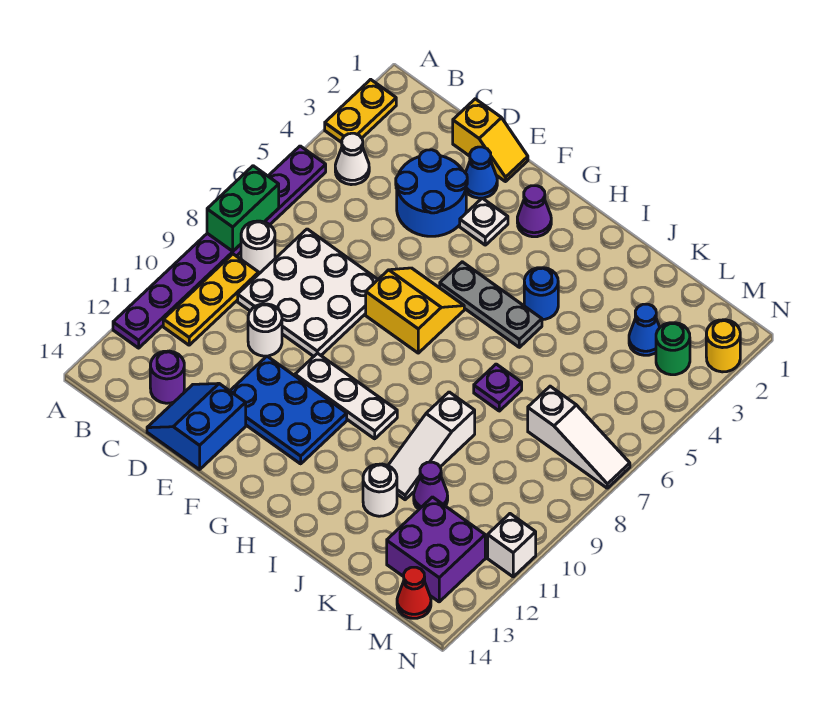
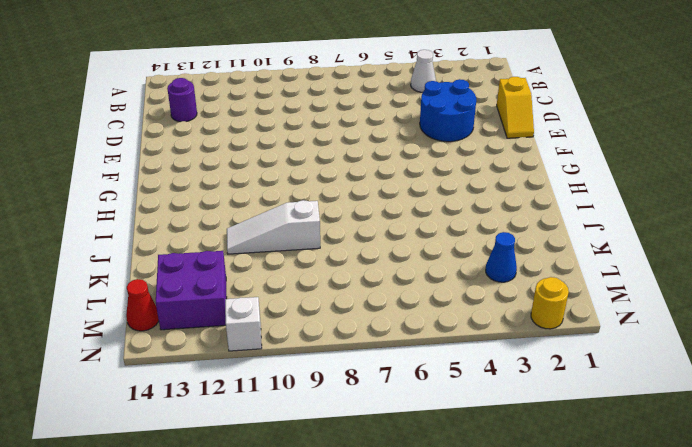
none -> yellow 1x2 plate [325,79,396,143]
none -> purple 1x8 plate [113,146,326,348]
none -> white 1x1 round brick [241,221,275,273]
none -> yellow 1x3 plate [163,254,259,345]

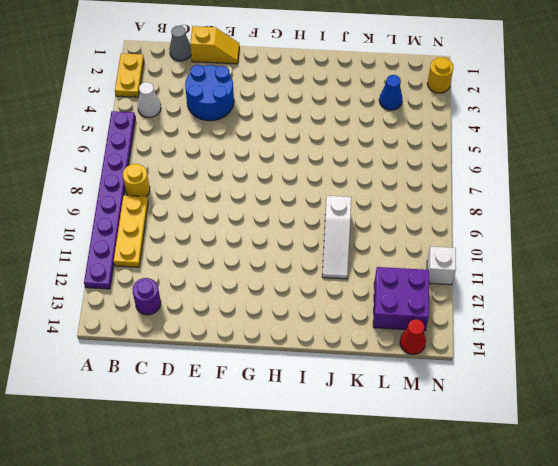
yellow 1x1 round brick [123,164,150,197] -> white 1x1 round brick [241,221,275,273]
grey 1x1 cone [169,26,191,61] -> none
none -> white 3x3 plate [238,229,378,356]
none -> white 1x1 round brick [248,304,282,356]
none -> blue 2x2 slope [147,383,246,470]
none -> blue 1x1 cone [465,147,497,198]

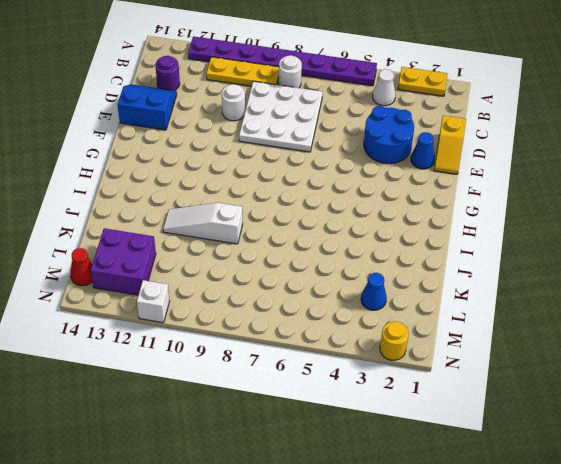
none -> blue 2x3 plate [230,356,347,464]
none -> white 1x1 plate [460,198,508,245]
none -> yellow 2x2 slope [366,268,464,353]
none -> white 1x3 plate [295,353,397,439]

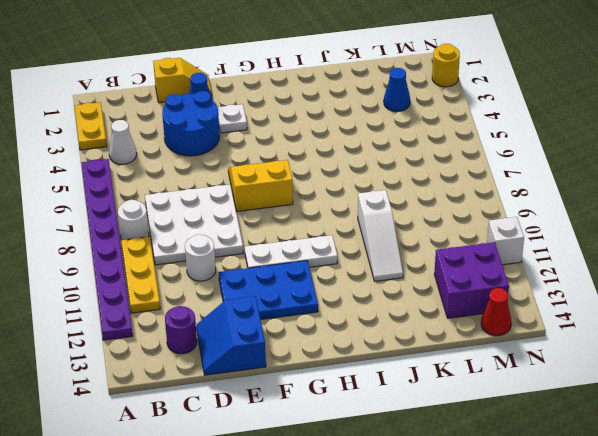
none -> purple 1x1 cone [517,186,551,237]
none -> grey 1x3 plate [440,262,542,347]
none -> blue 1x1 round brick [524,268,558,320]
none -> purple 1x1 plate [474,364,522,411]

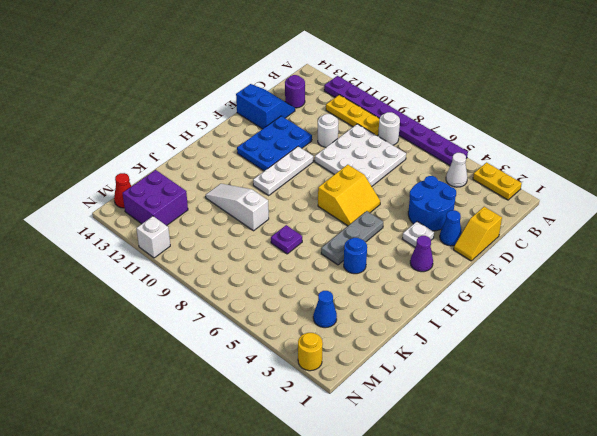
none -> white 1x1 round brick [363,464,397,516]
none -> purple 1x1 cone [414,462,448,509]
none -> white 1x3 slope [528,386,630,488]
none -> green 1x1 round brick [656,323,690,375]

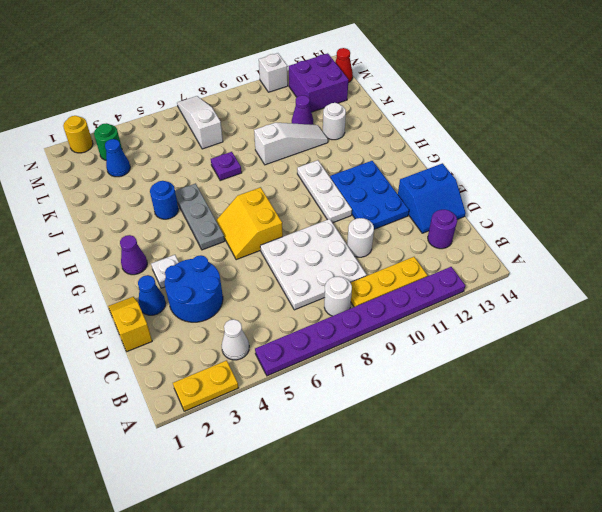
none -> green 1x2 brick [207,166,279,251]

